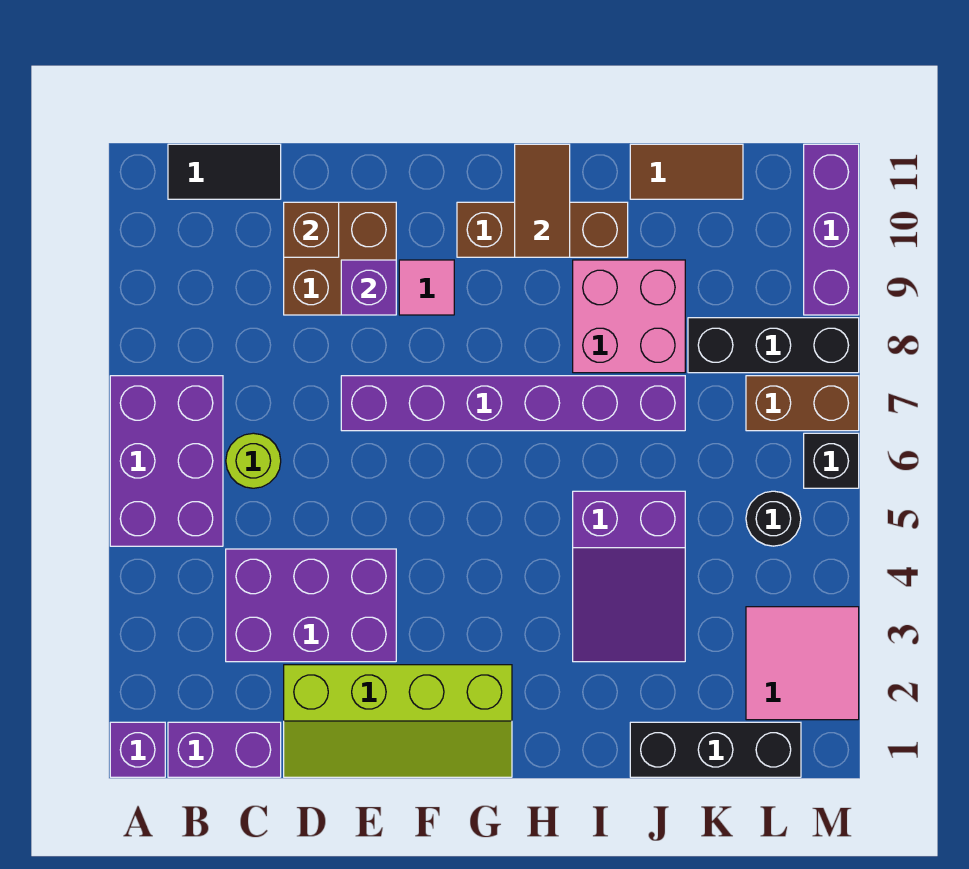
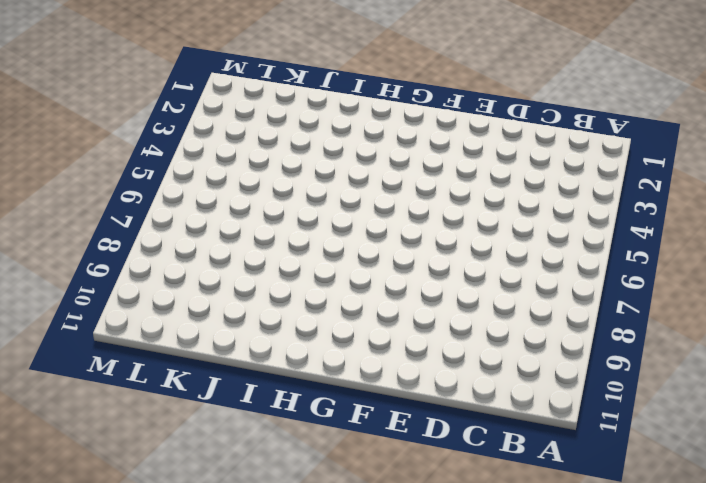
none -> purple 1x1 brick [110,722,165,777]
none -> purple 2x3 brick [110,376,223,546]
none -> purple 1x2 brick [168,722,281,777]

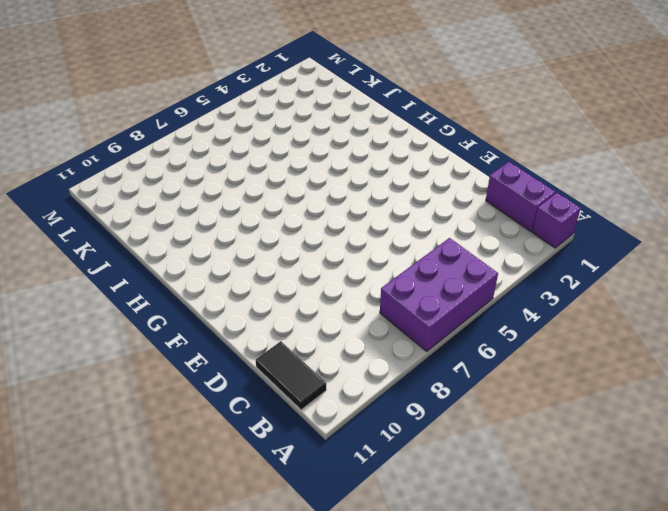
none -> purple 2x3 brick [226,549,396,662]
none -> lime 1x1 round brick [226,433,281,488]
none -> lime 2x4 slope [284,665,512,777]

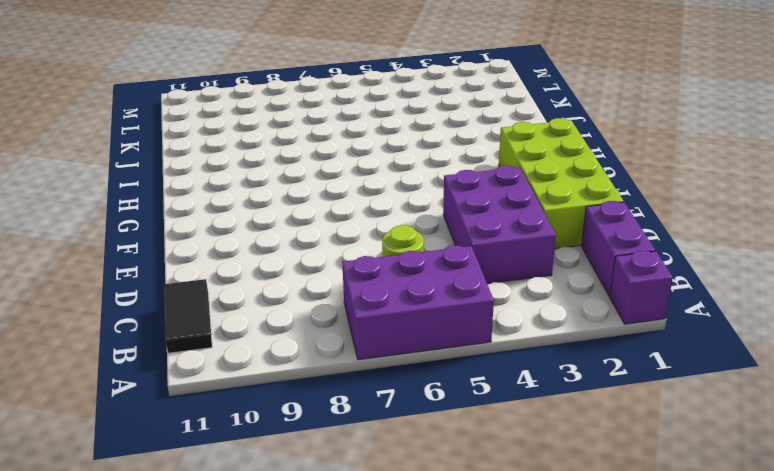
lime 2x4 brick [499,118,624,249] -> lime 2x4 slope [284,665,512,777]
none -> brown 2x2 brick [284,202,396,315]
none -> purple 1x6 brick [341,376,685,431]
none -> pink 1x1 tile [399,260,454,315]

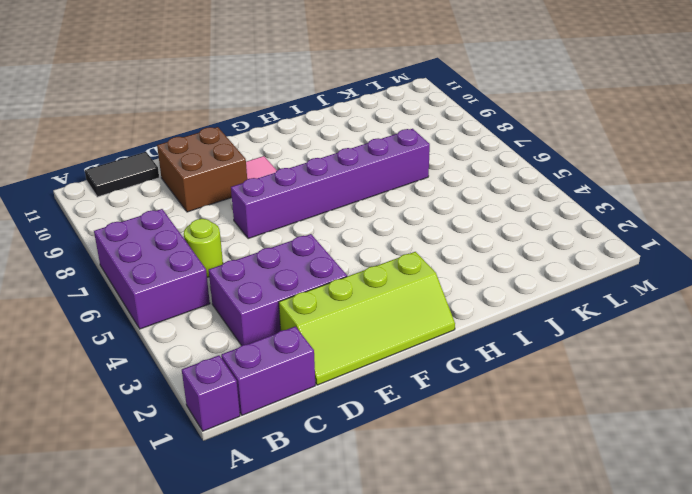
none -> brown 1x3 brick [457,202,628,257]
none -> purple 2x3 slope [573,491,685,662]
none -> pink 2x2 brick [573,260,685,373]

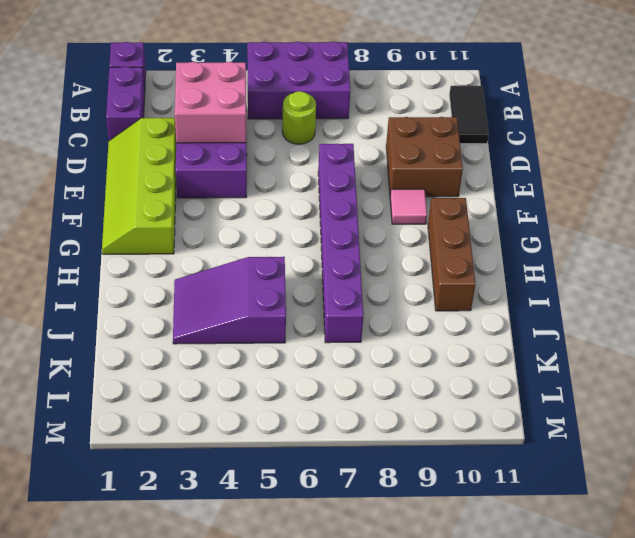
pink 2x2 brick [175,62,246,143] -> pink 2x2 brick moved to [573,260,685,373]
none -> black 1x3 brick [630,722,801,777]
none -> brown 1x2 tile [630,144,743,199]
none -> black 1x3 brick [688,318,859,373]

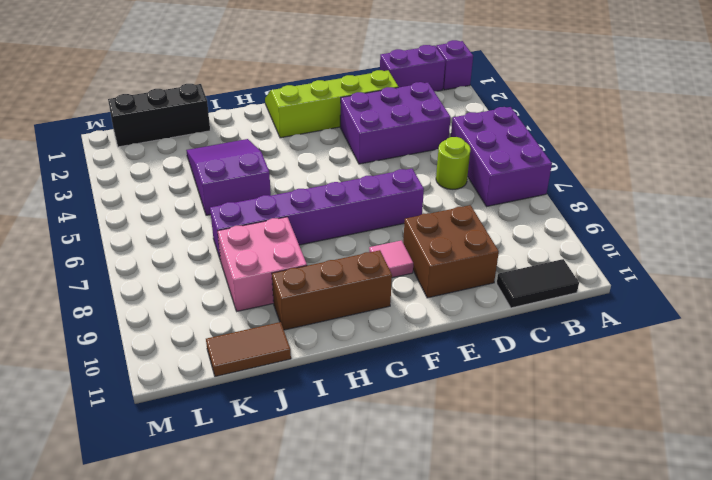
none -> black 1x3 brick [688,318,859,373]
none -> pink 2x2 tile [746,607,859,720]
none -> black 1x1 round brick [746,491,801,546]

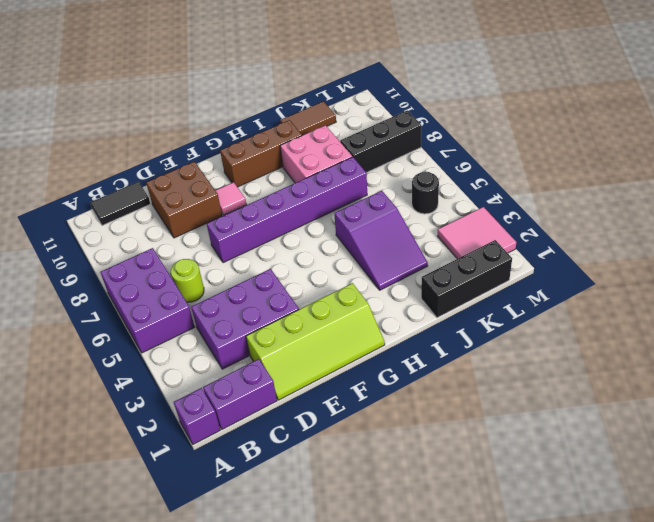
none -> brown 1x2 brick [746,376,859,431]
none -> black 1x1 brick [804,433,859,488]
none -> purple 1x3 brick [804,144,859,315]

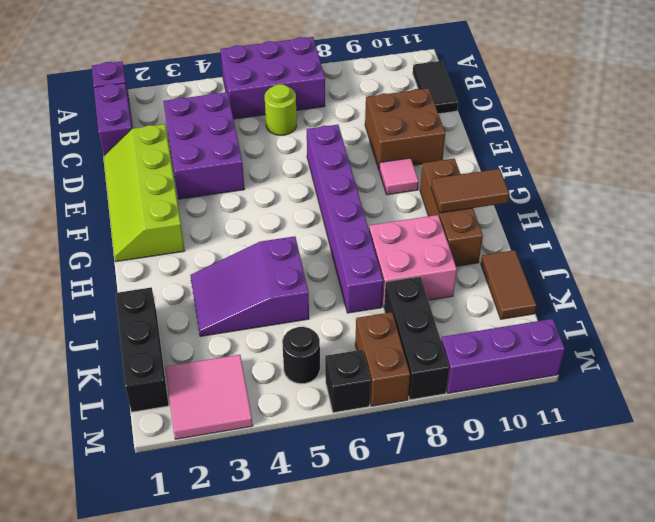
none -> brown 1x1 brick [284,202,339,257]
none -> purple 1x1 brick [341,260,396,315]

